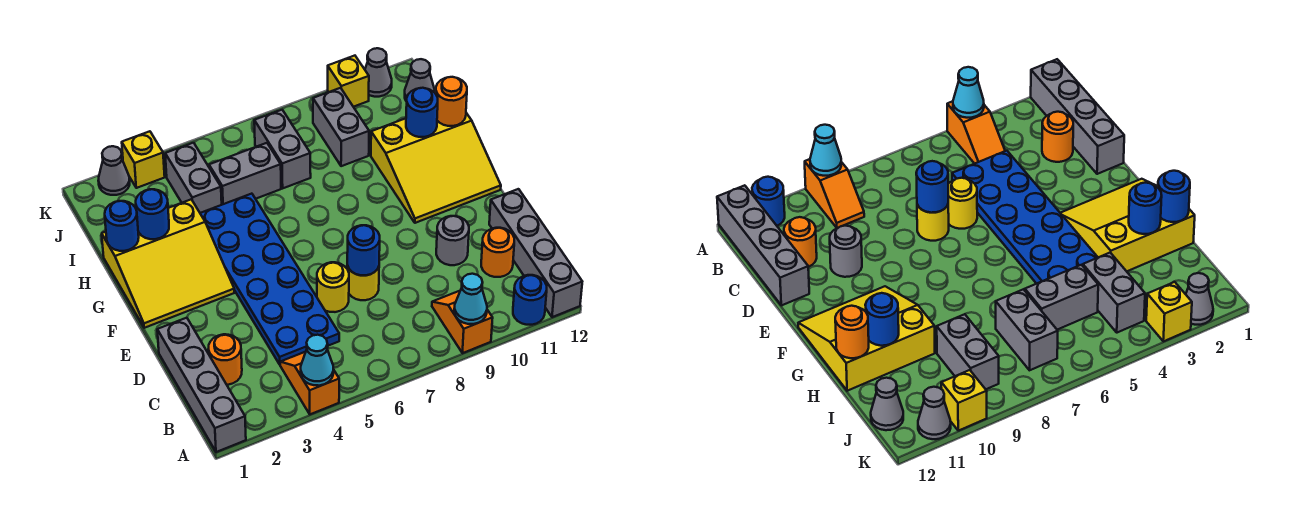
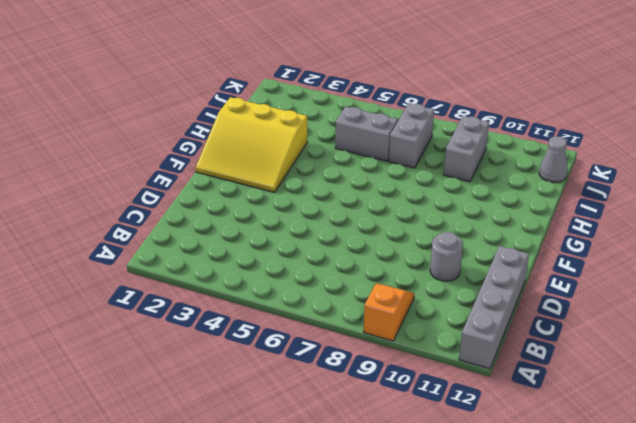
none -> grey 1x4 brick [157,318,246,452]
none -> orange 1x2 slope [280,352,339,414]
none -> blue 1x1 round brick [513,275,547,325]

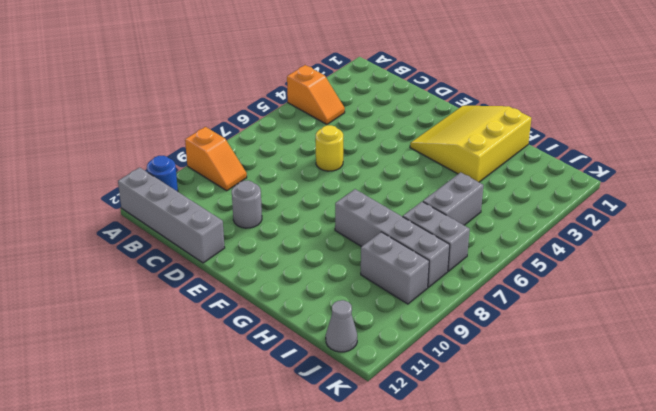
grey 1x4 brick [335,189,450,287] -> grey 1x4 brick moved to [157,318,246,452]
none -> orange 1x1 round brick [208,334,242,385]
none -> blue 2x6 plate [200,194,339,364]
none -> orange 1x1 round brick [481,228,514,277]

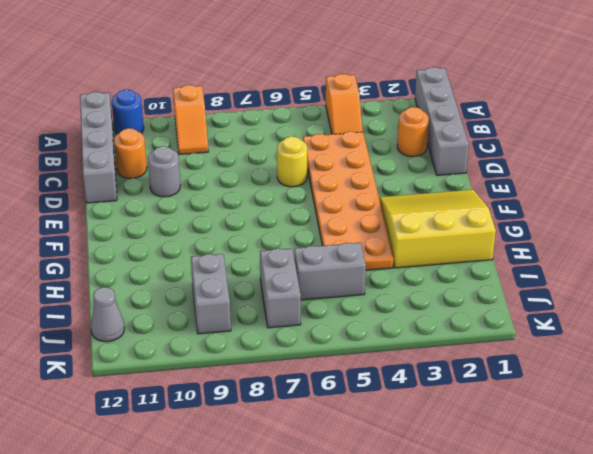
orange 2x6 plate [303,131,393,270] -> blue 2x6 plate [200,194,339,364]
none -> yellow 1x1 round brick [347,266,379,300]
none -> yellow 3x3 slope [371,113,501,223]
none -> grey 1x2 brick [165,143,222,213]

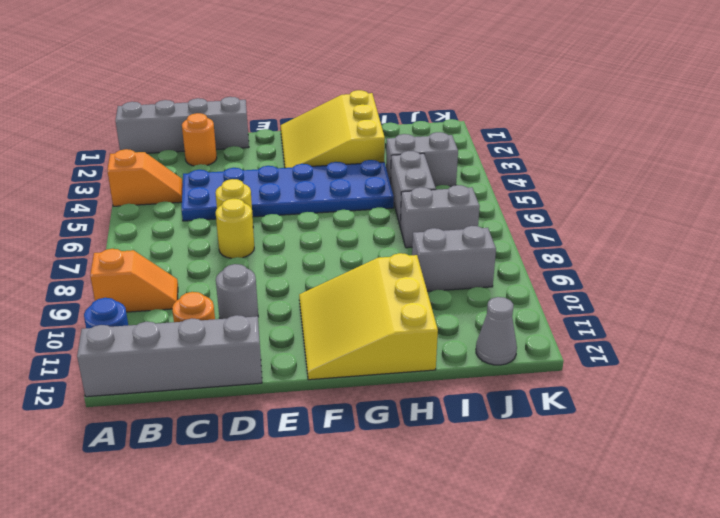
none -> grey 1x1 cone [98,146,130,195]
none -> yellow 1x1 brick [122,131,165,188]
none -> yellow 1x1 brick [328,56,369,107]

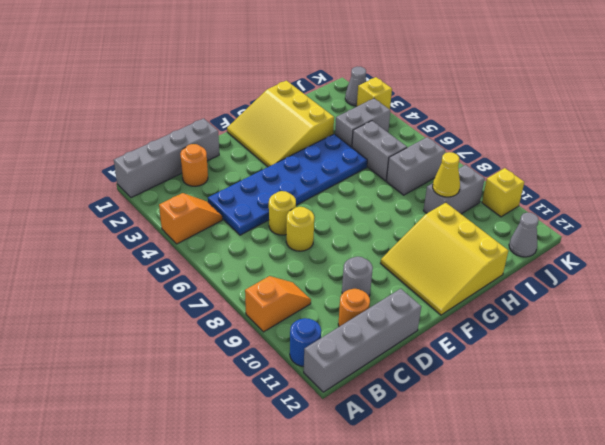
yellow 1x1 cone [433,152,460,197] -> none
none -> grey 1x1 cone [365,48,392,97]
none -> cyan 1x1 cone [301,335,333,386]
none -> cyan 1x1 cone [454,274,487,324]

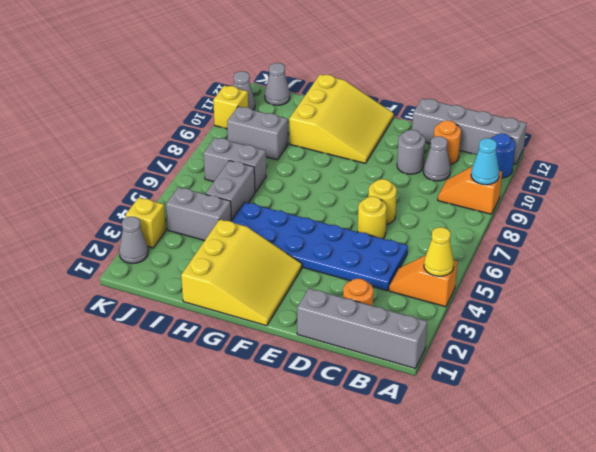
yellow 1x1 cone [424,227,454,276] -> cyan 1x1 cone [301,335,333,386]
grey 1x1 cone [423,136,451,181] -> none
none -> blue 1x1 round brick [347,225,380,275]
none -> blue 1x1 round brick [105,201,139,251]
none -> blue 1x1 round brick [136,189,169,239]

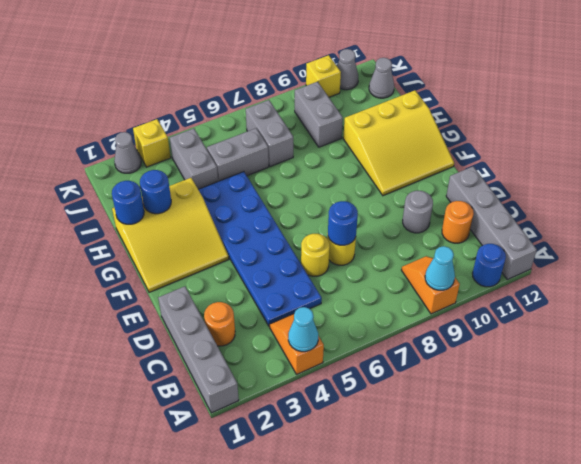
none -> blue 1x1 round brick [406,88,438,137]
none -> orange 1x1 round brick [435,77,467,126]

